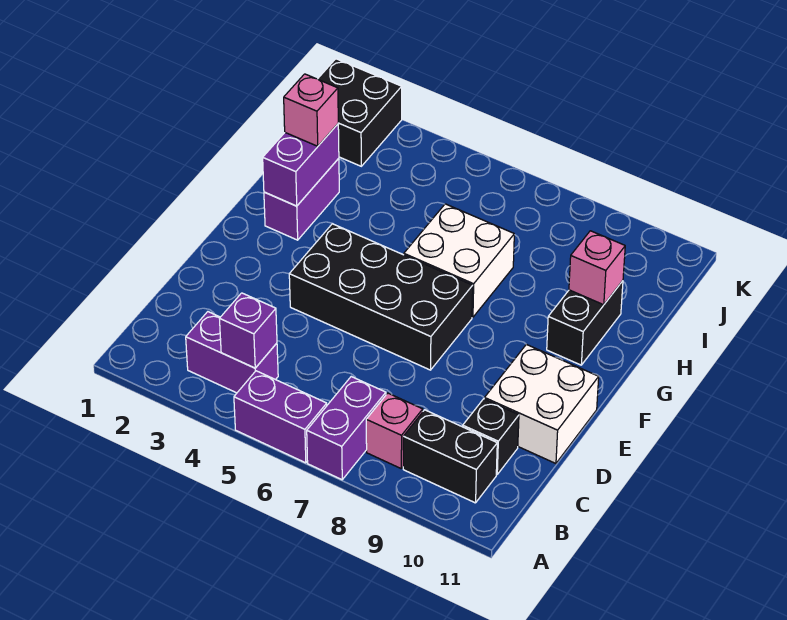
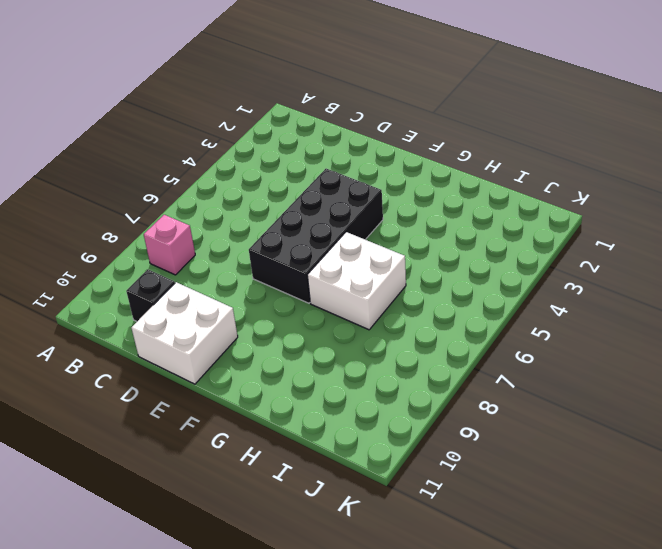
none -> purple 1x2 brick [234,371,327,463]
none -> purple 1x2 brick [307,377,386,480]
none -> purple 1x2 brick [186,312,278,393]

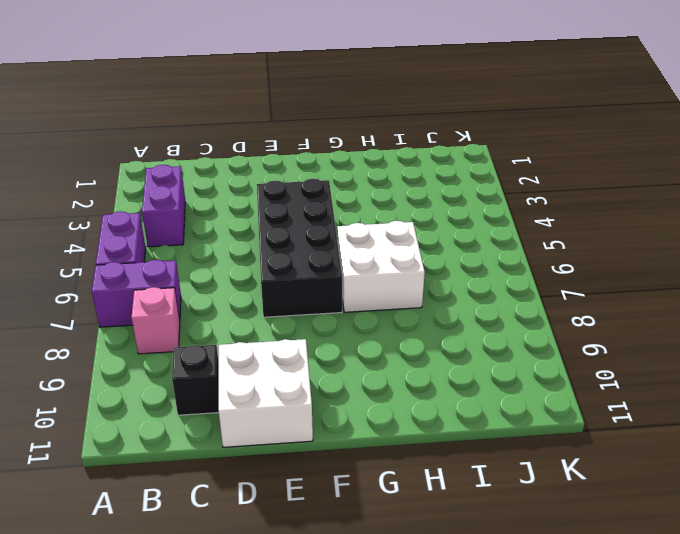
none -> black 1x2 brick [403,410,497,503]
none -> purple 1x2 brick [264,158,339,240]
none -> black 1x2 brick [547,281,623,365]

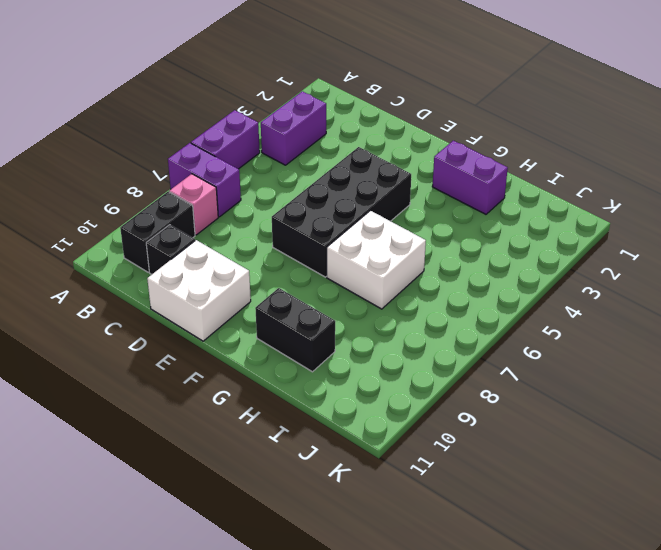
none -> black 2x2 brick [318,59,402,166]
none -> purple 1x1 brick [220,293,277,368]
none -> purple 1x2 brick [263,124,339,206]

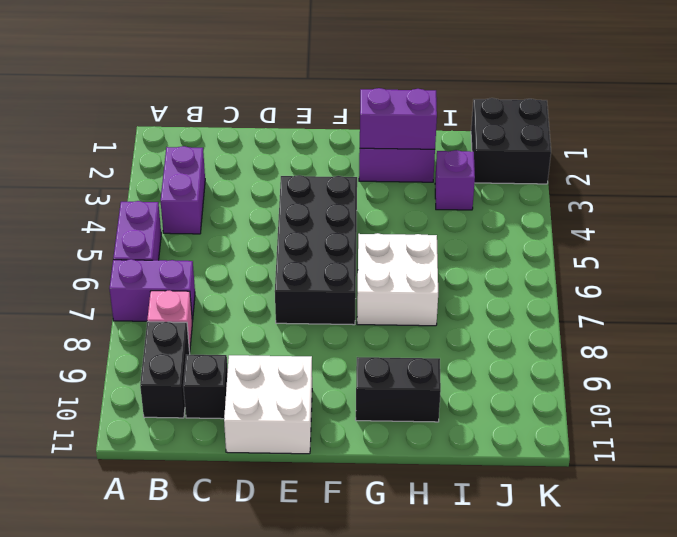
purple 1x1 brick [435,150,475,210] -> purple 1x1 brick moved to [220,293,277,368]
none -> pink 1x1 brick [569,231,625,305]
none -> pink 1x1 brick [284,74,338,146]

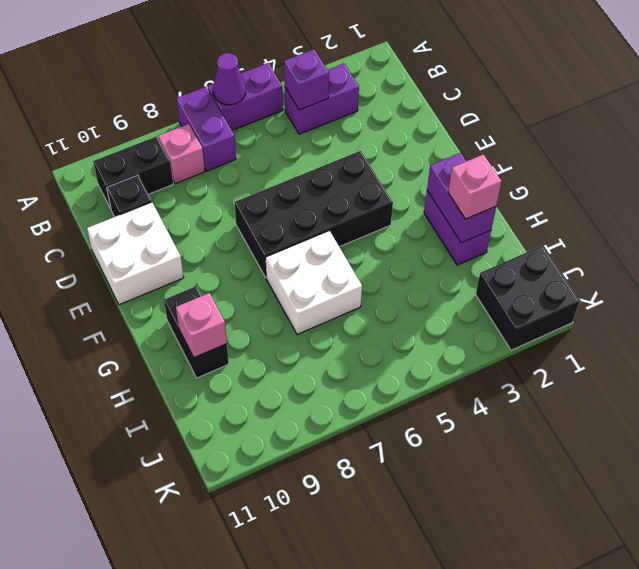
purple 1x1 cone [213,53,246,105] -> none

